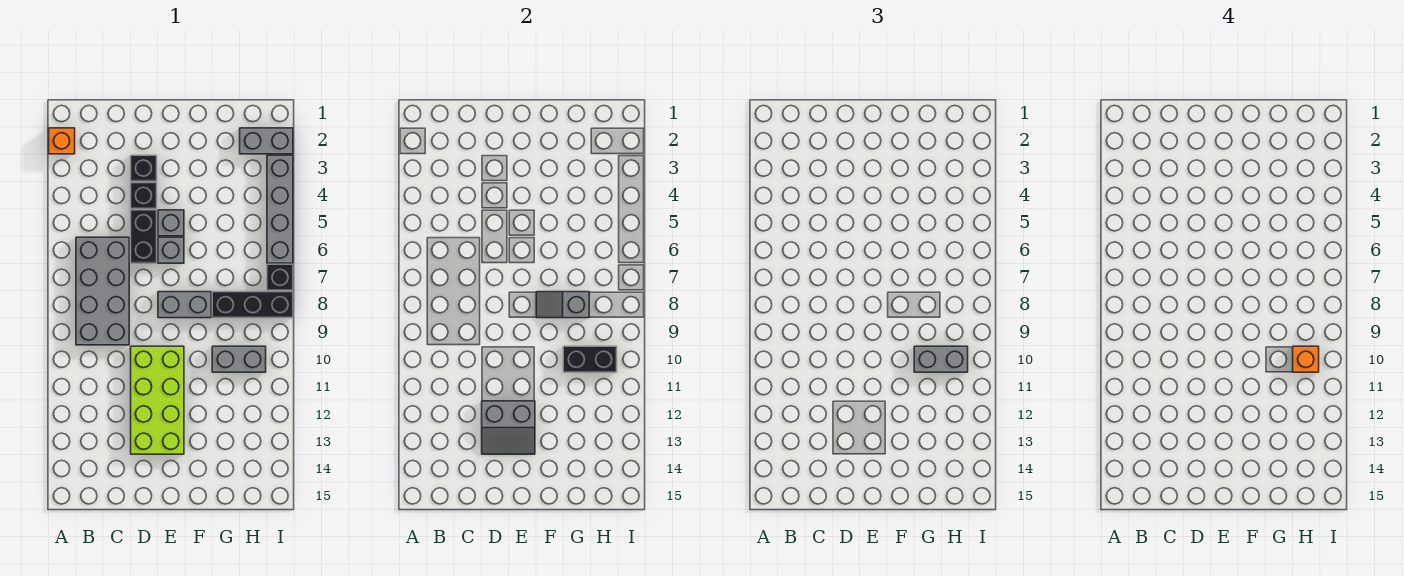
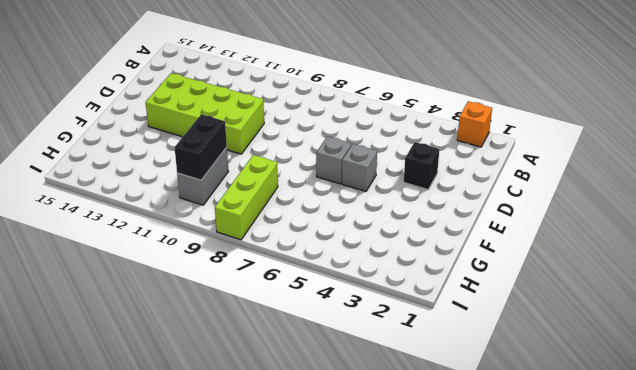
lime 1x3 brick [215,155,278,240] -> black 1x3 brick [212,292,293,318]
none -> grey 2x4 brick [76,237,129,345]
none -> black 1x1 brick [131,183,157,209]
none -> black 1x2 brick [131,210,157,263]

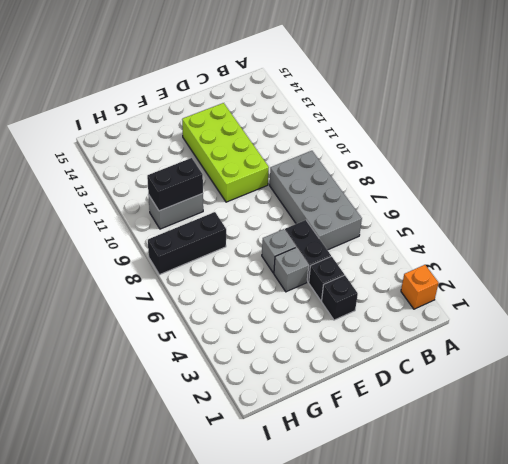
none -> grey 1x2 brick [158,292,211,318]
none -> grey 1x2 brick [240,128,293,154]
none -> grey 1x4 brick [267,155,293,263]

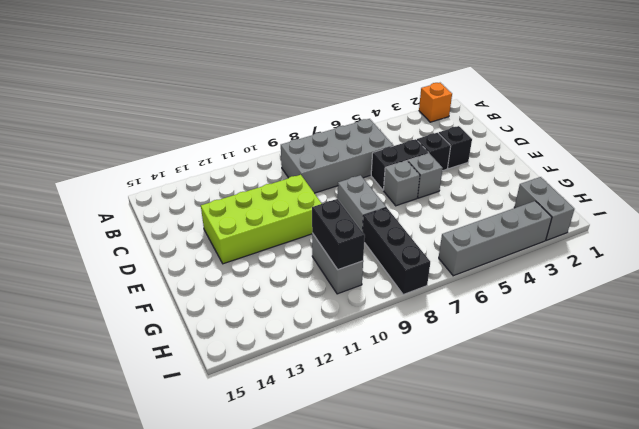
none -> black 1x1 brick [267,264,293,290]
none -> grey 2x2 slope [482,401,535,454]
none -> grey 1x2 slope [536,292,589,318]

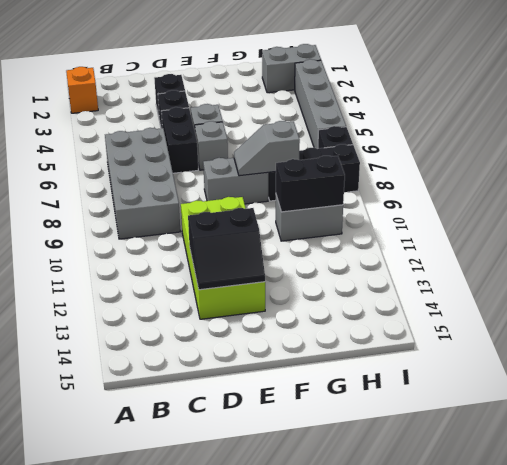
black 2x2 slope [188,208,265,290] -> grey 2x2 slope [482,401,535,454]
none -> grey 1x2 brick [914,346,968,372]
none -> orange 1x1 brick [1293,346,1319,372]

